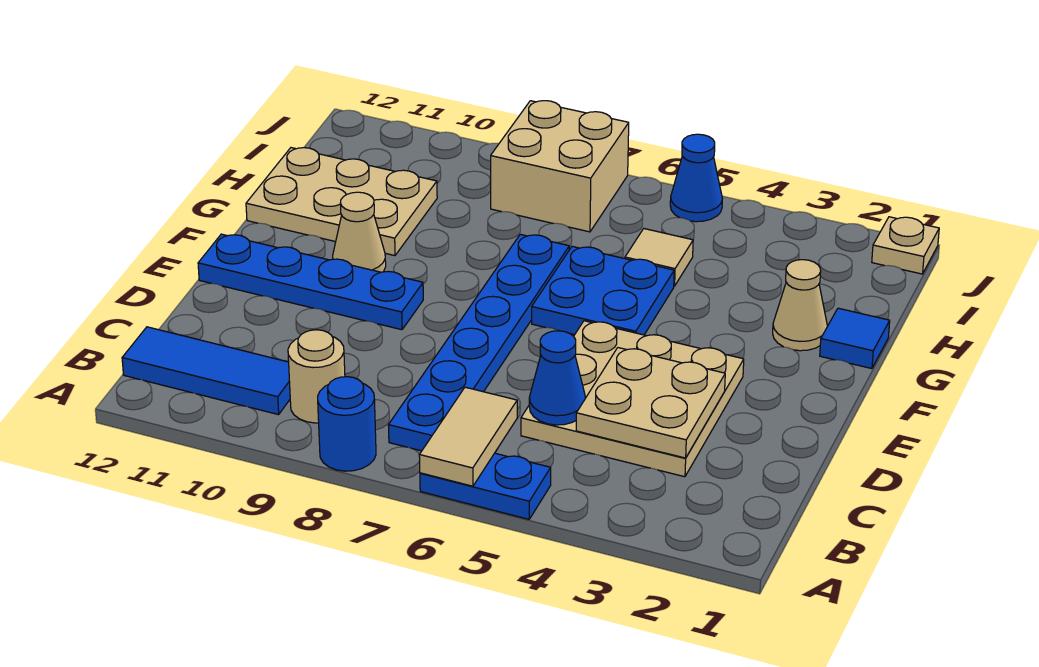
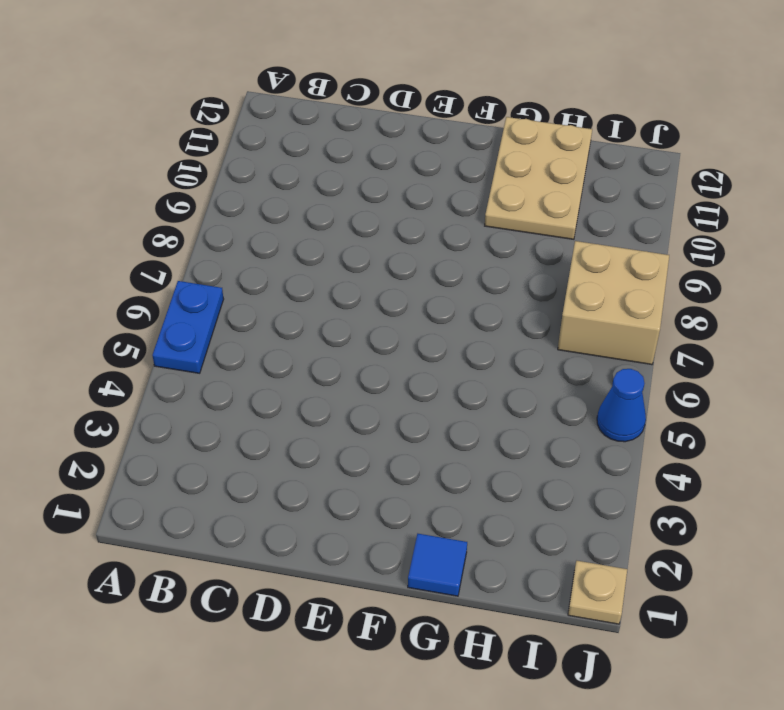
none -> blue 1x1 round brick [318,377,376,471]
none -> blue 1x6 plate [388,234,569,451]
none -> tan 1x1 round brick [288,330,345,423]

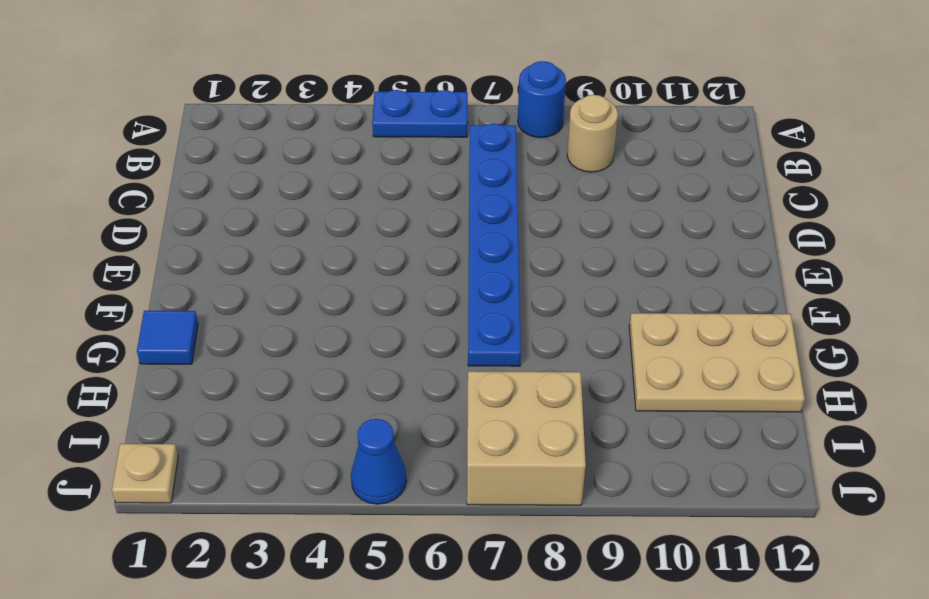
none -> blue 1x3 tile [122,327,290,415]
none -> tan 3x3 plate [521,321,744,477]
none -> blue 1x4 plate [198,234,423,330]

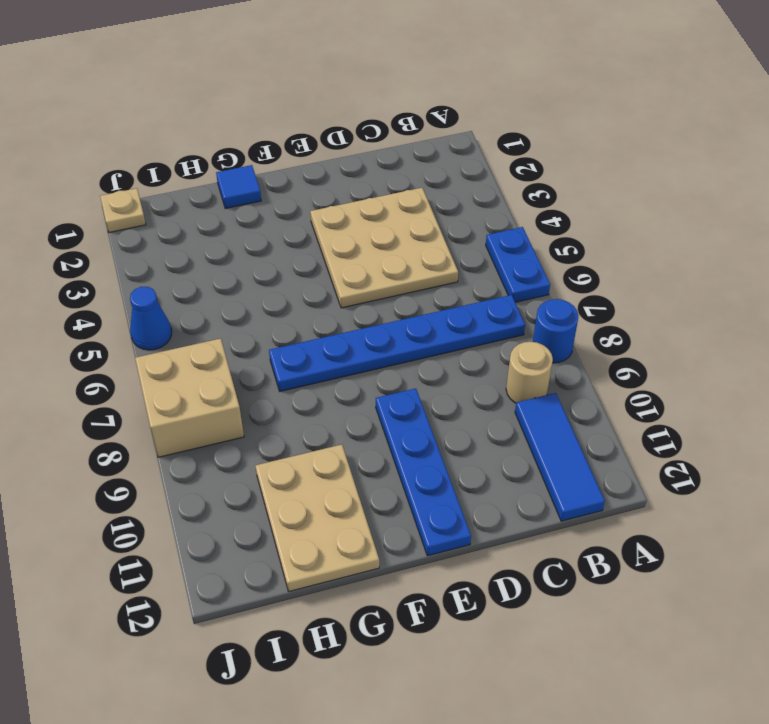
none -> blue 2x2 plate [532,246,674,335]
none -> tan 1x1 cone [333,192,386,272]
none -> tan 1x1 cone [773,260,827,351]

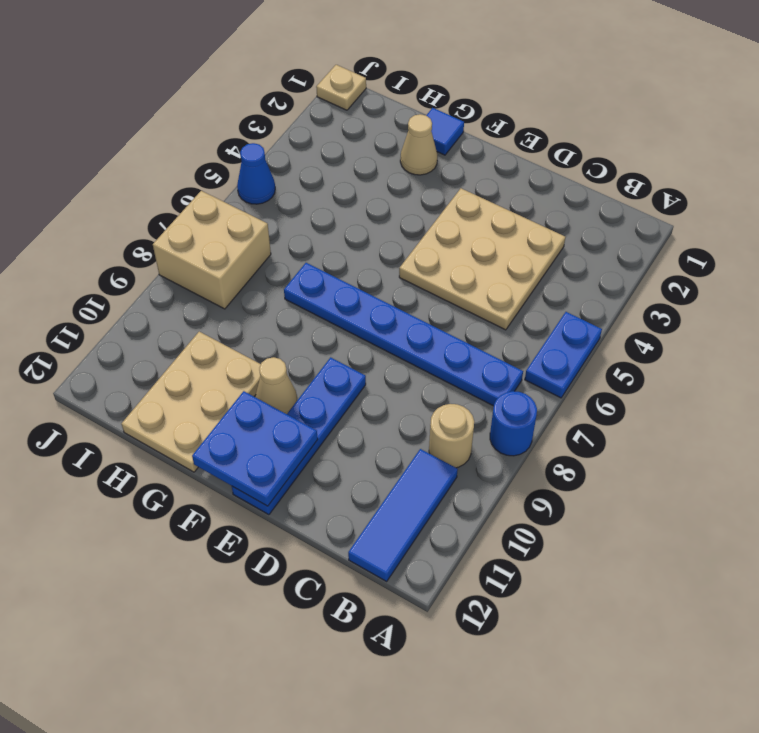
blue 2x2 plate [192,391,318,506] -> blue 2x2 plate moved to [532,246,674,335]
none -> tan 1x1 tile [625,229,693,286]
none -> tan 1x2 tile [419,387,517,486]
none -> tan 2x2 plate [576,348,725,458]

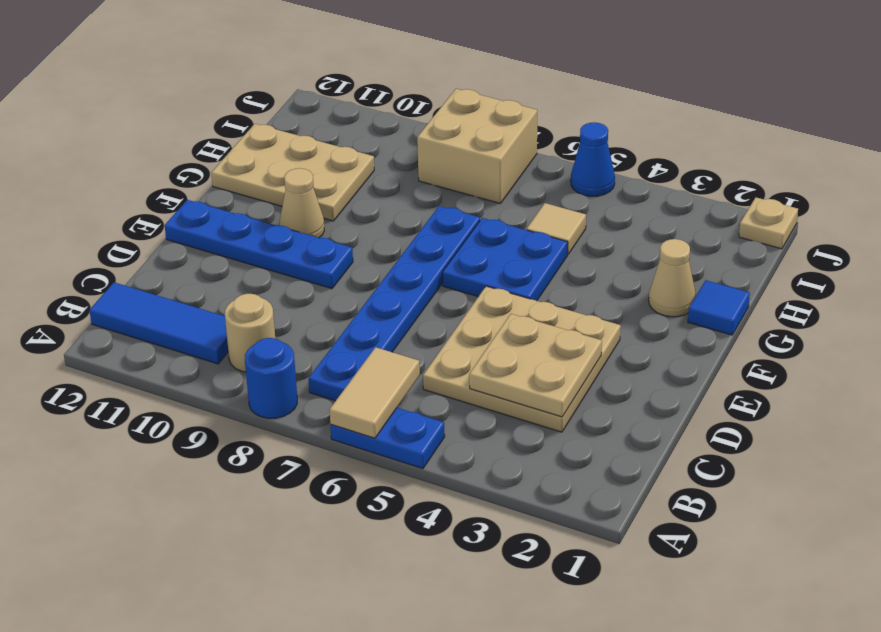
none -> blue 1x1 cone [529,331,585,425]

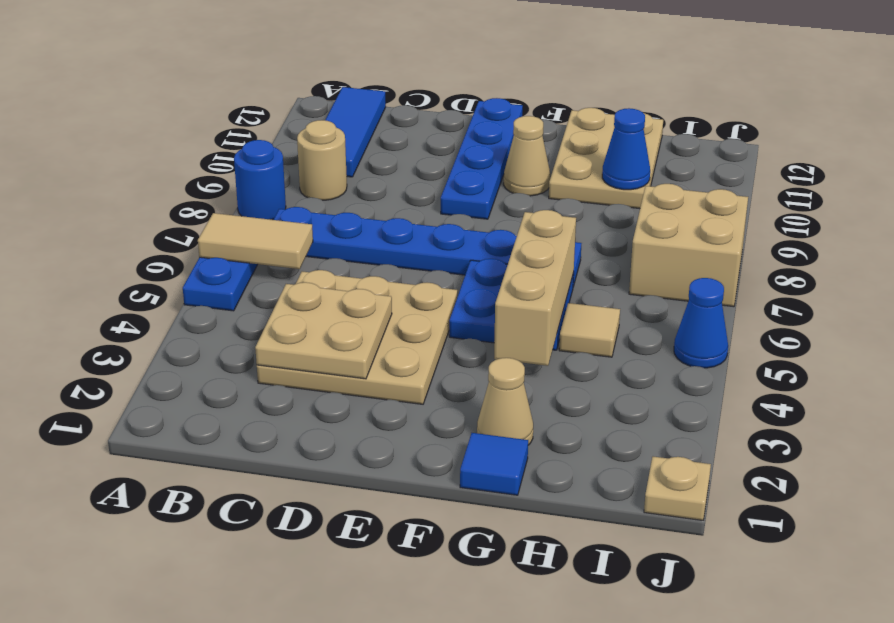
tan 1x3 brick [494,210,576,366] -> none
blue 1x1 cone [602,108,650,190] -> blue 1x1 cone moved to [529,331,585,425]

